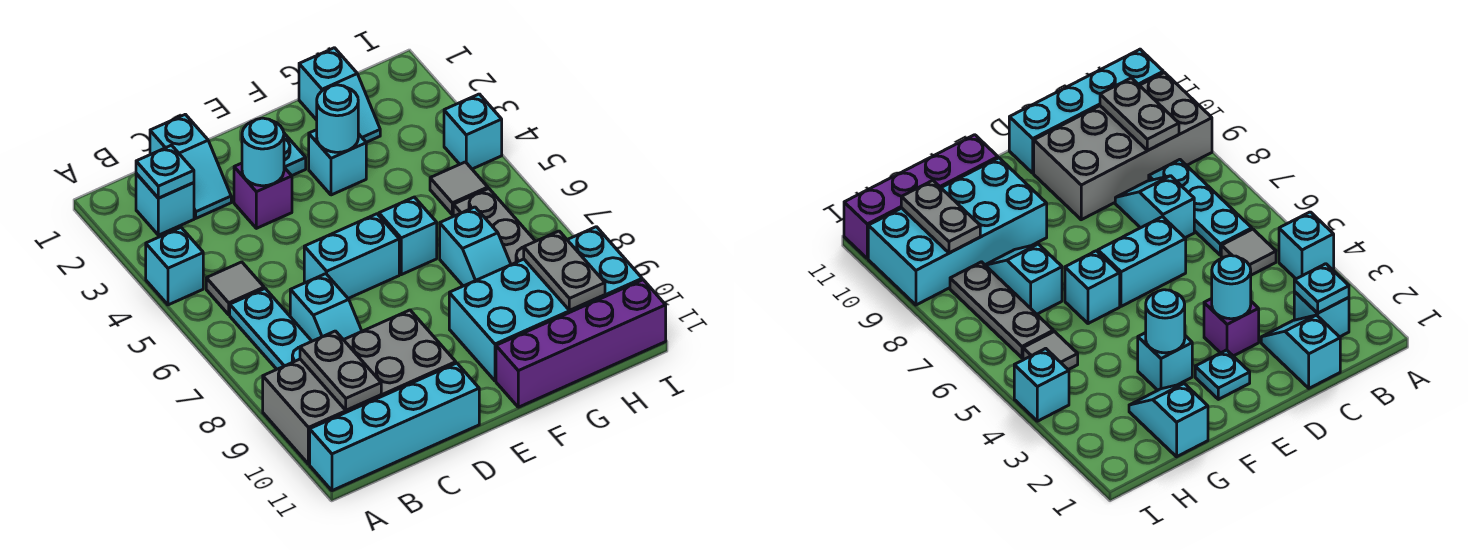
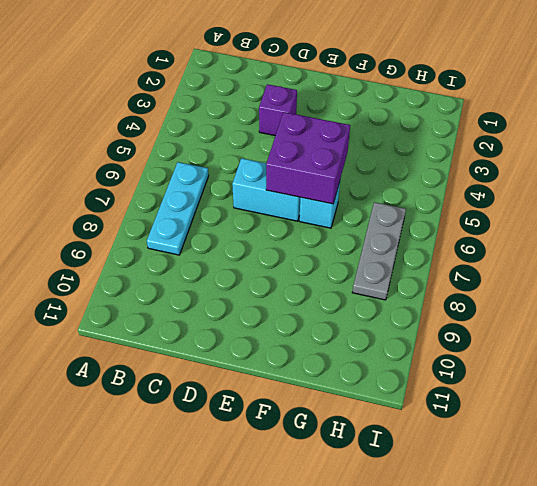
purple 2x2 brick [266,112,350,204] -> none
none -> cyan 1x1 brick [146,228,203,305]
none -> grey 2x4 brick [263,310,456,464]
none -> cyan 1x4 brick [310,363,479,491]

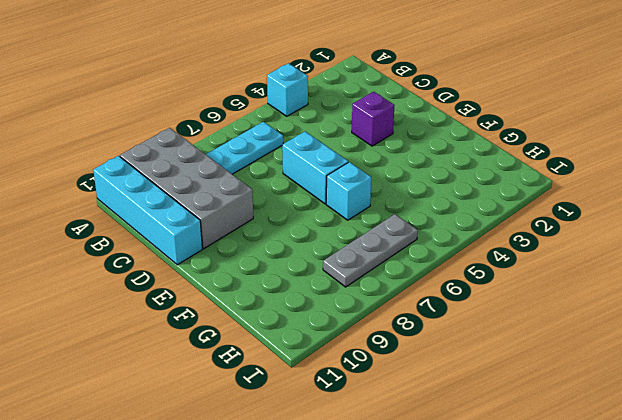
none -> cyan 1x1 brick [136,174,194,235]
none -> grey 1x1 tile [206,262,264,315]
none -> cyan 1x2 slope [150,114,231,218]

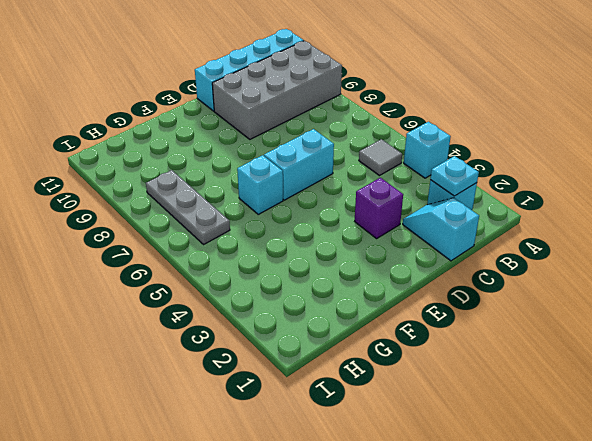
none -> cyan 1x3 plate [230,289,312,369]
none -> cyan 1x2 slope [290,274,362,341]
none -> cyan 1x1 plate [284,133,306,176]

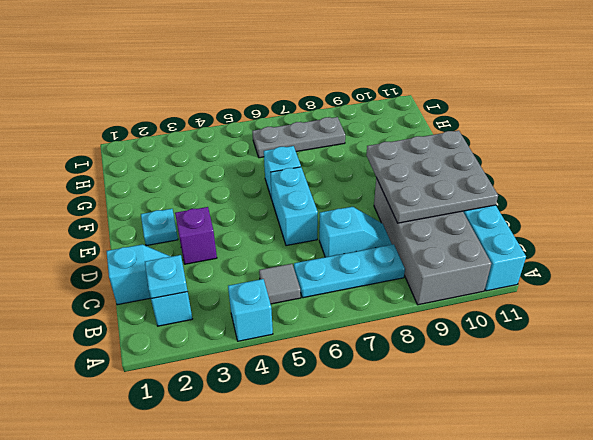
grey 3x3 plate [366,130,498,223] -> none
none -> cyan 1x1 brick [309,130,366,195]
none -> cyan 2x4 brick [449,227,642,381]
none -> purple 1x4 brick [496,280,666,407]

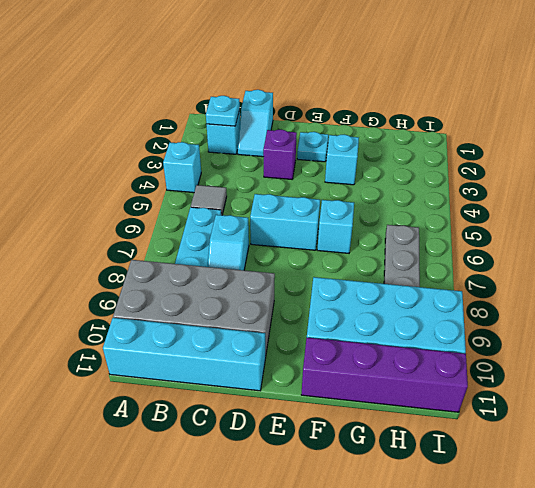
none -> cyan 1x2 slope [299,48,380,142]
none -> cyan 1x2 slope [440,207,511,286]
none -> grey 1x1 tile [430,162,488,215]

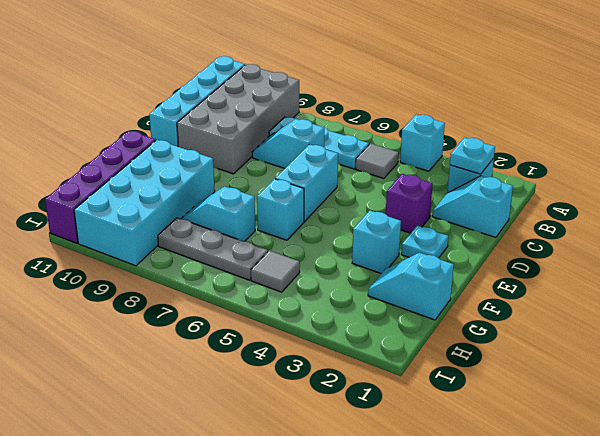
none -> cyan 1x1 brick [444,94,502,169]
none -> grey 1x2 plate [300,331,381,410]
none -> cyan 1x1 round brick [242,118,284,186]

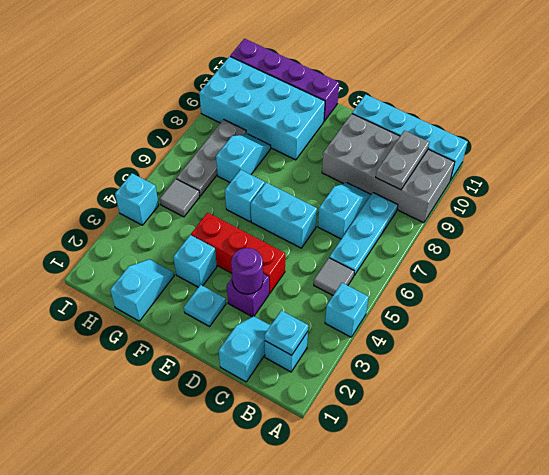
purple 1x1 round brick [231,248,263,294] -> cyan 1x1 round brick [242,118,284,186]
red 1x3 brick [191,213,285,293] -> none
none -> cyan 1x1 round brick [317,85,358,152]
none -> grey 1x2 plate [524,231,605,310]

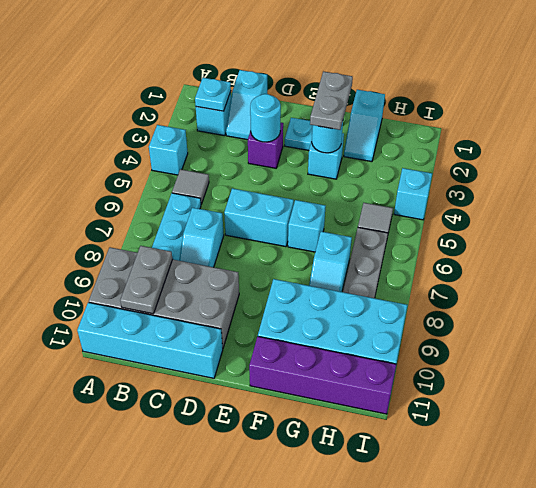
grey 1x2 plate [310,71,353,130] -> grey 1x2 plate moved to [524,231,605,310]

